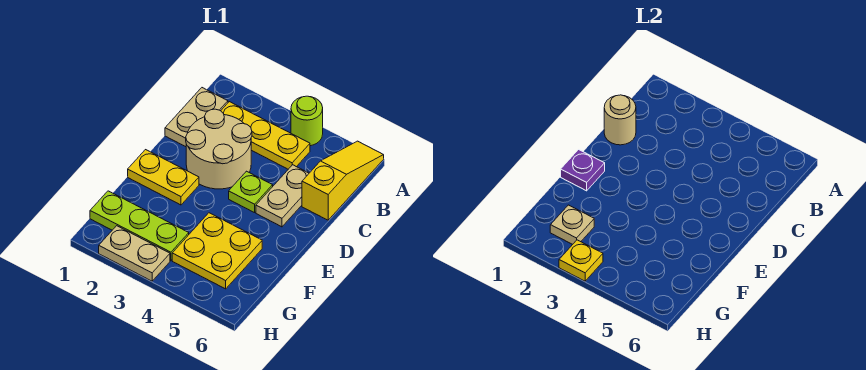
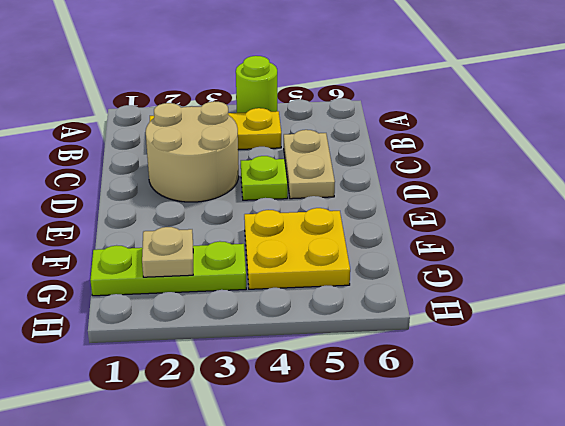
none -> yellow 1x3 slope [302,141,384,220]
none -> tan 1x2 plate [165,88,228,147]
none -> yellow 1x2 plate [128,150,199,205]

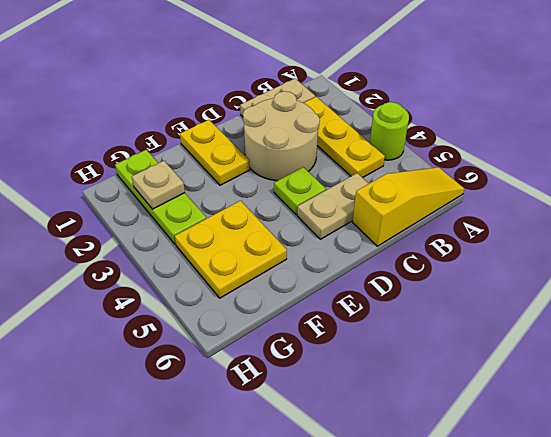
none -> tan 1x2 plate [99,226,170,281]
none -> tan 1x1 round brick [604,95,636,145]
none -> purple 1x1 plate [561,150,605,191]

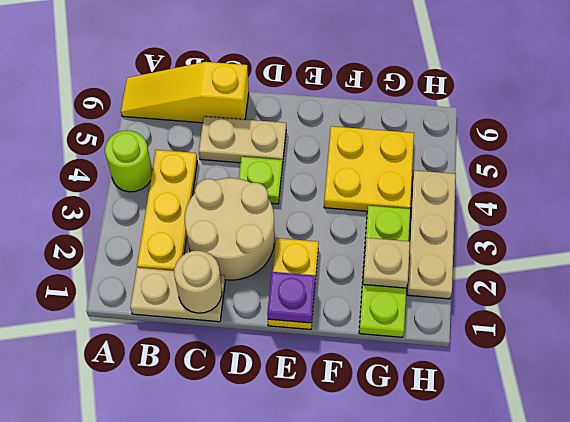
tan 1x3 plate [407,171,456,299] -> tan 1x2 plate [99,226,170,281]
none -> yellow 1x1 plate [559,240,603,281]

